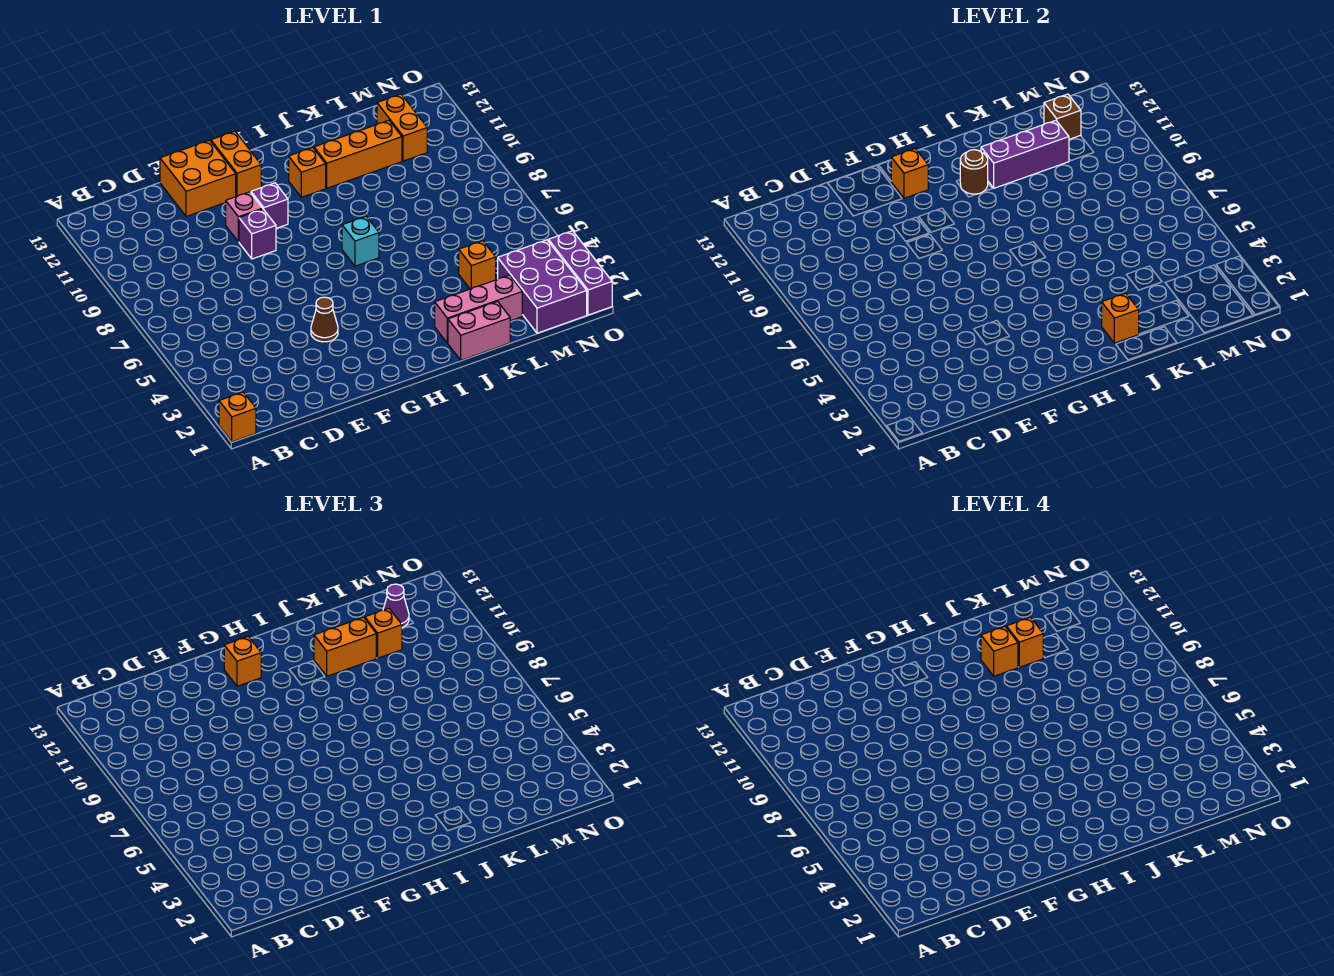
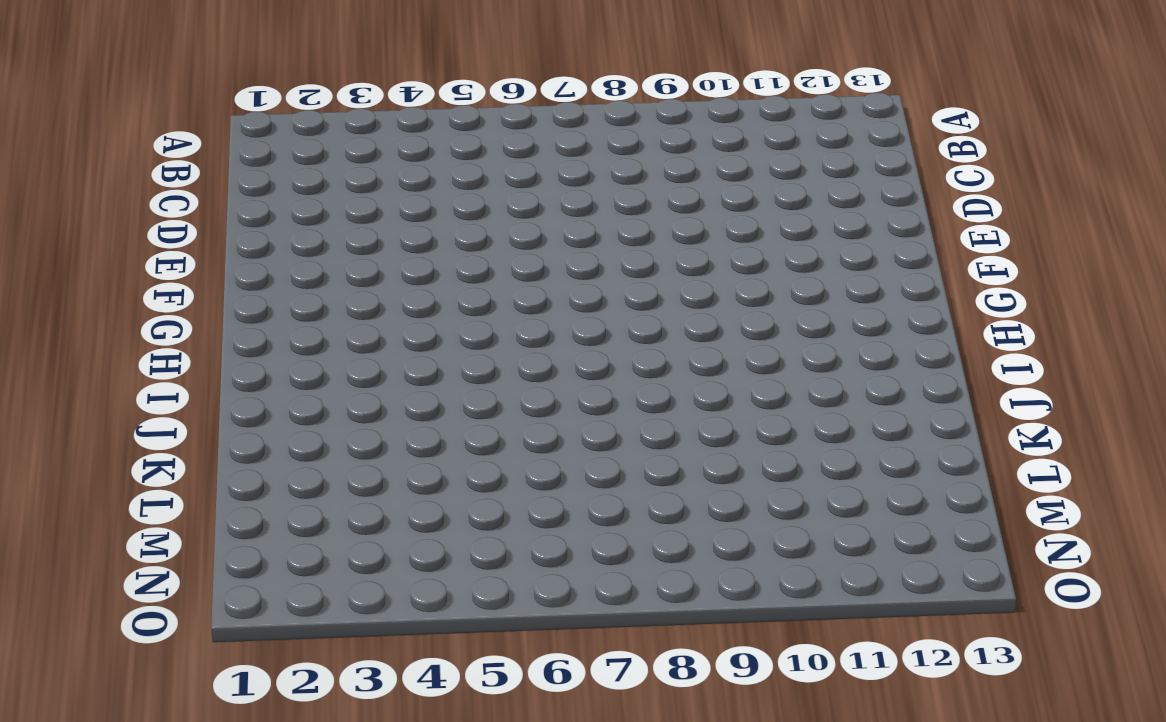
none -> orange 1x1 brick [219,392,256,442]
none -> orange 2x2 brick [160,140,236,216]
none -> brown 1x1 cone [311,297,338,342]

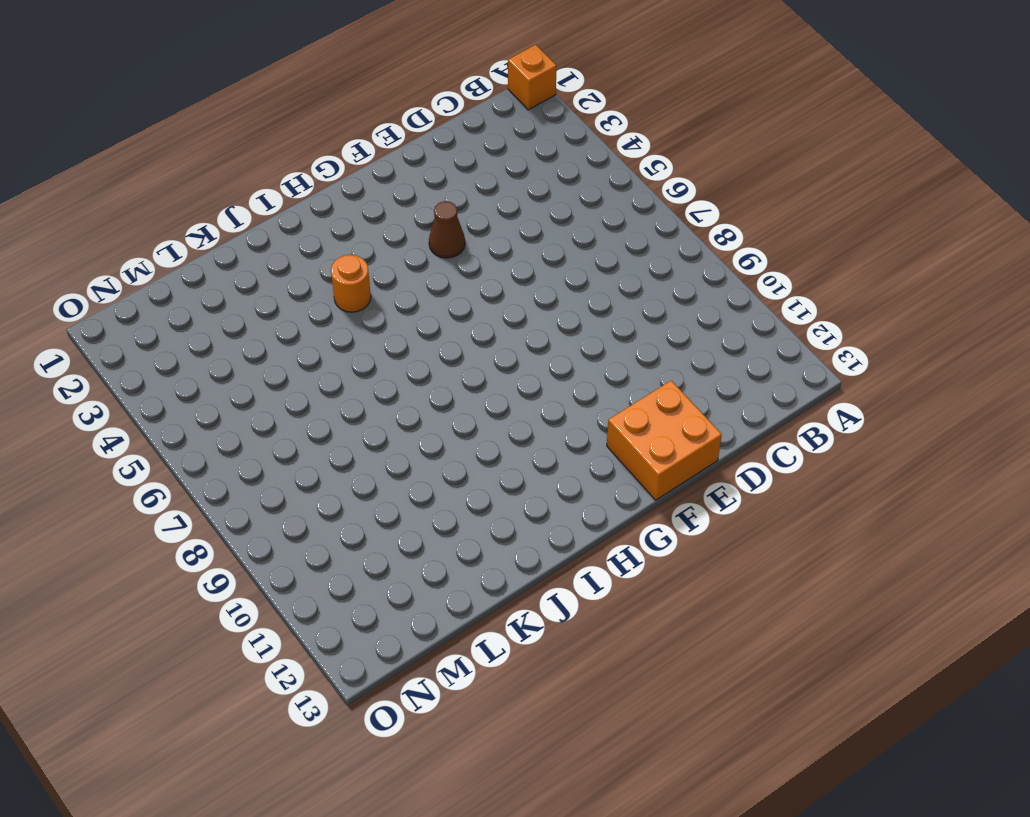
orange 1x1 round brick [331,255,371,312] -> none
none -> purple 1x1 brick [239,209,276,259]
none -> pink 1x1 brick [226,192,263,242]
none -> purple 1x1 brick [251,183,288,228]

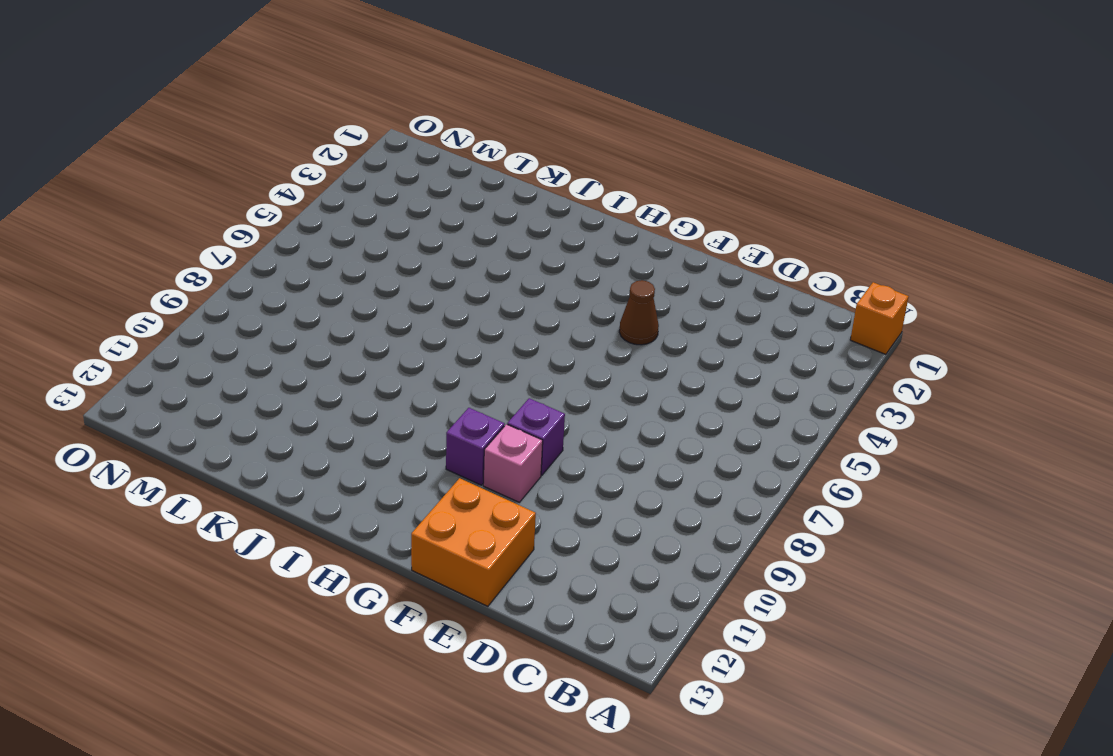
none -> orange 1x2 brick [211,131,261,197]
none -> cyan 1x1 brick [342,216,379,266]
none -> orange 1x1 brick [289,147,326,197]

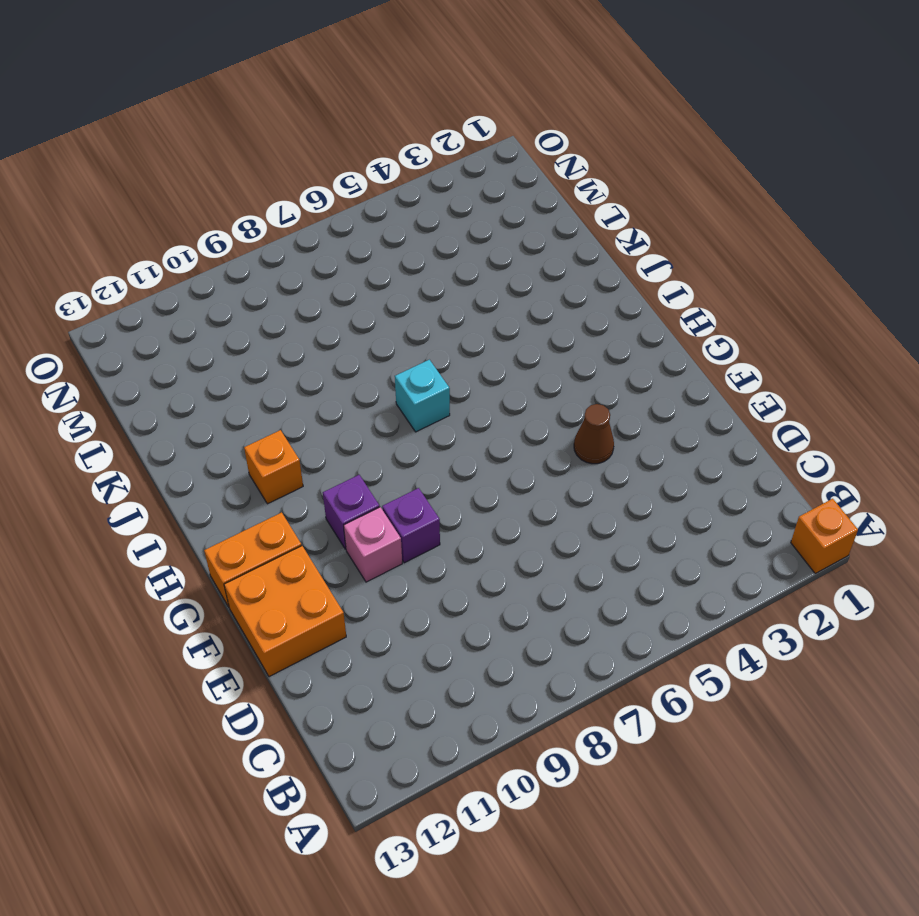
none -> pink 1x2 brick [448,301,510,360]
none -> pink 1x3 brick [435,275,522,343]
none -> orange 1x3 brick [314,120,402,188]

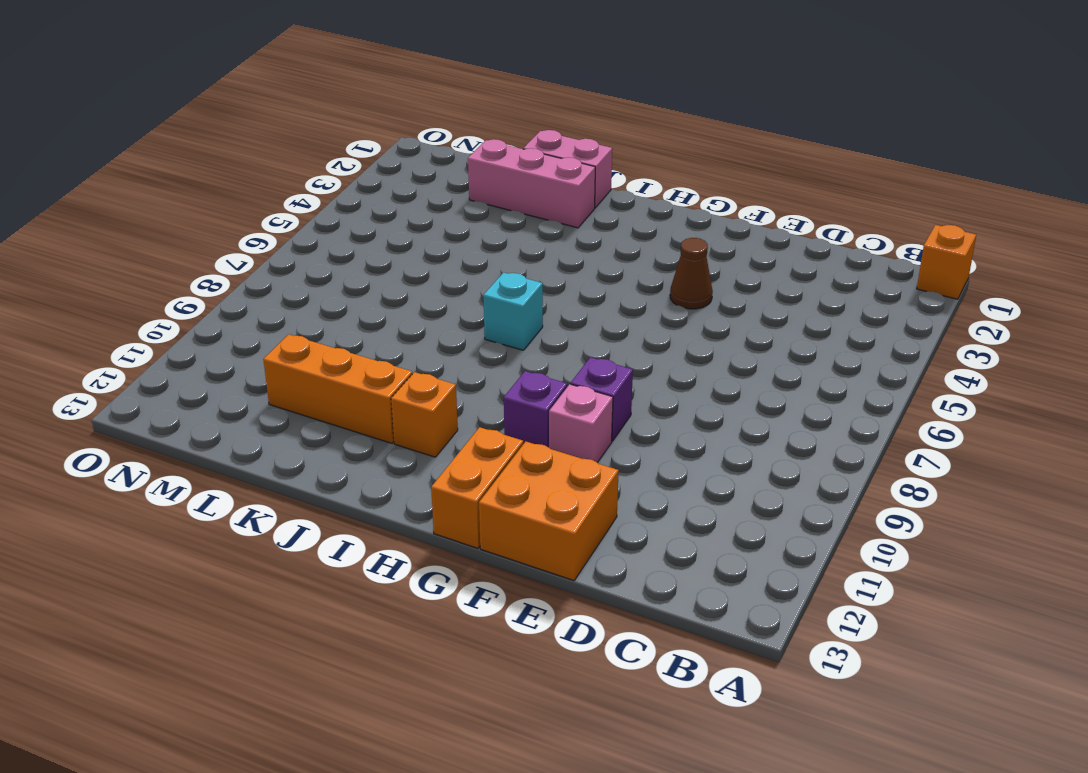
none -> orange 1x1 brick [459,241,496,289]
none -> purple 2x3 brick [498,240,587,333]
none -> orange 1x2 brick [377,94,427,161]

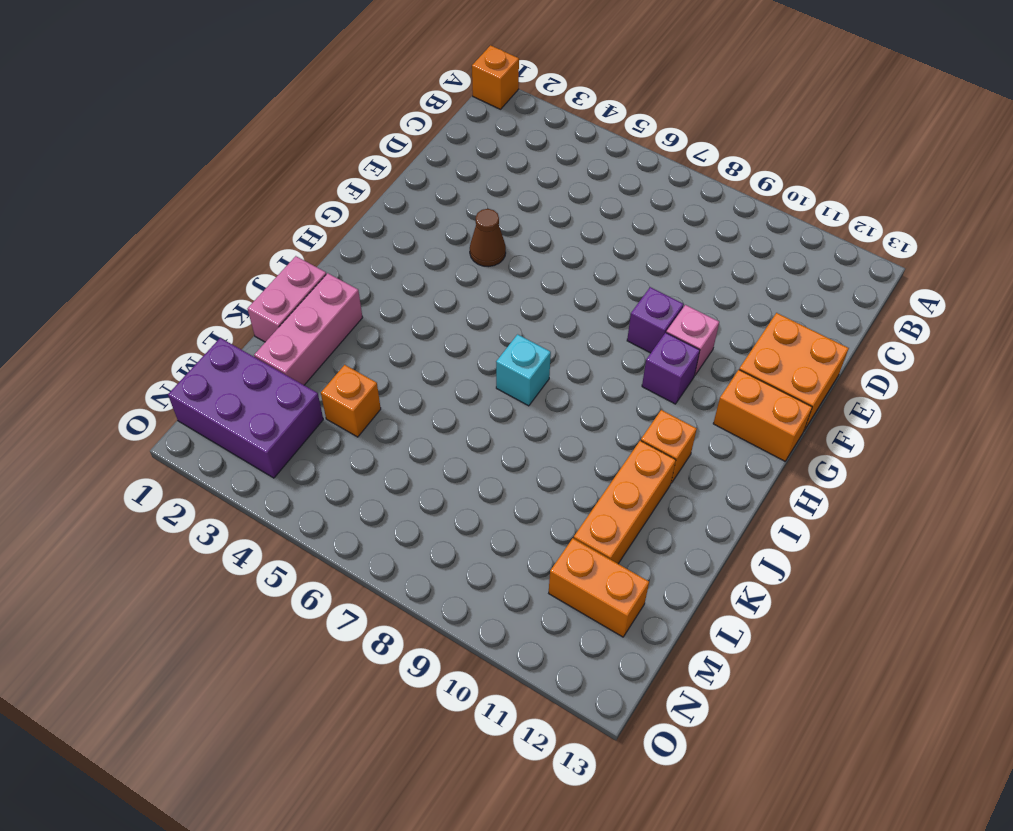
none -> purple 1x3 brick [548,231,612,315]
none -> orange 1x1 brick [891,148,928,198]
none -> brown 1x1 round brick [960,150,988,194]

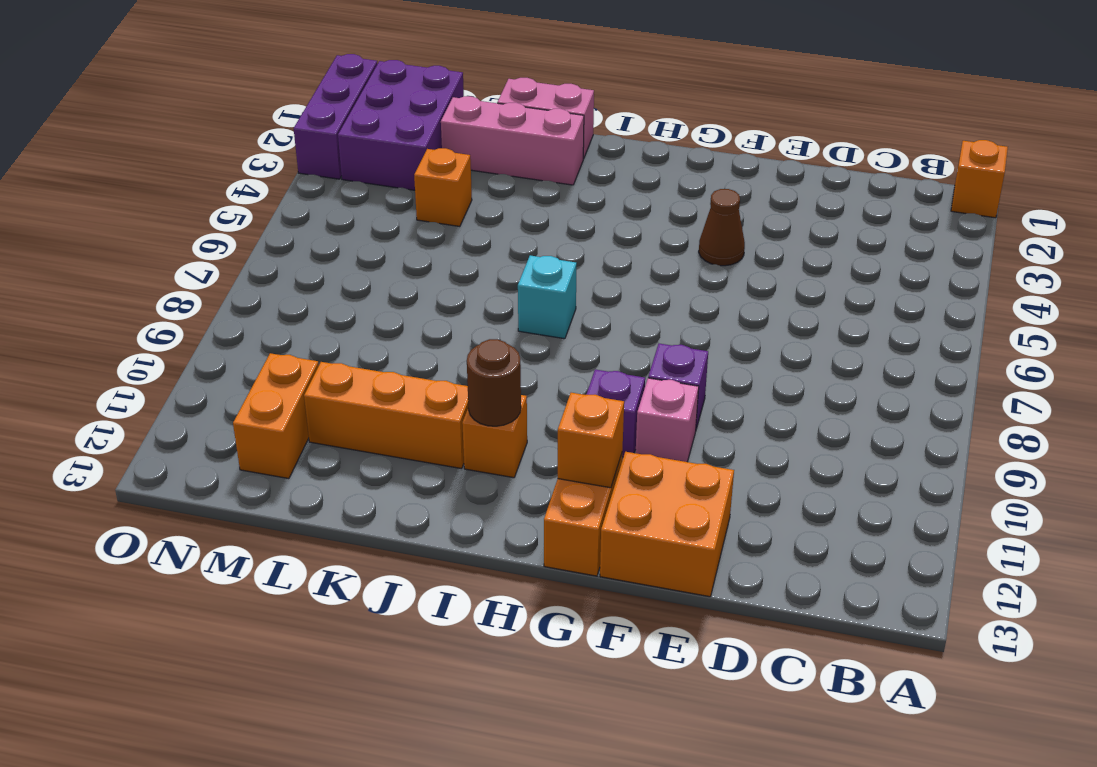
none -> orange 1x1 brick [1102,293,1139,343]
none -> purple 1x3 brick [981,120,1069,188]
none -> brown 1x1 brick [1044,94,1081,139]

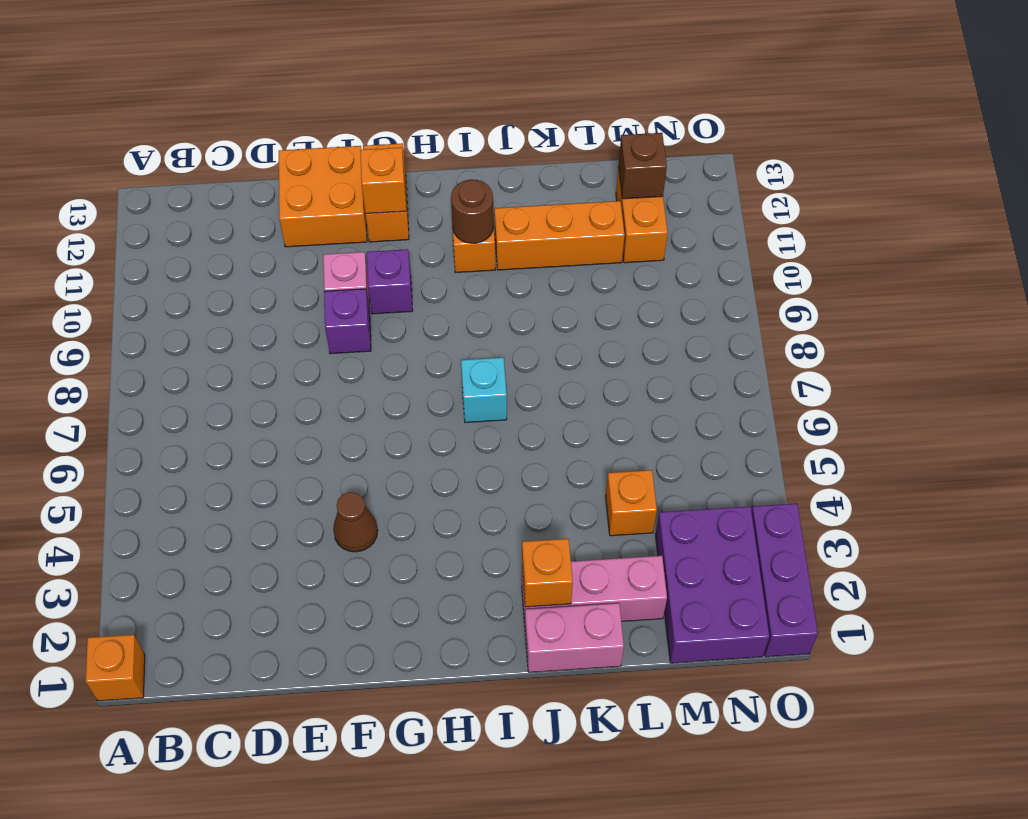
none -> purple 1x3 brick [981,120,1069,188]
none -> orange 1x1 brick [224,636,261,686]
none -> orange 1x2 brick [314,617,376,676]

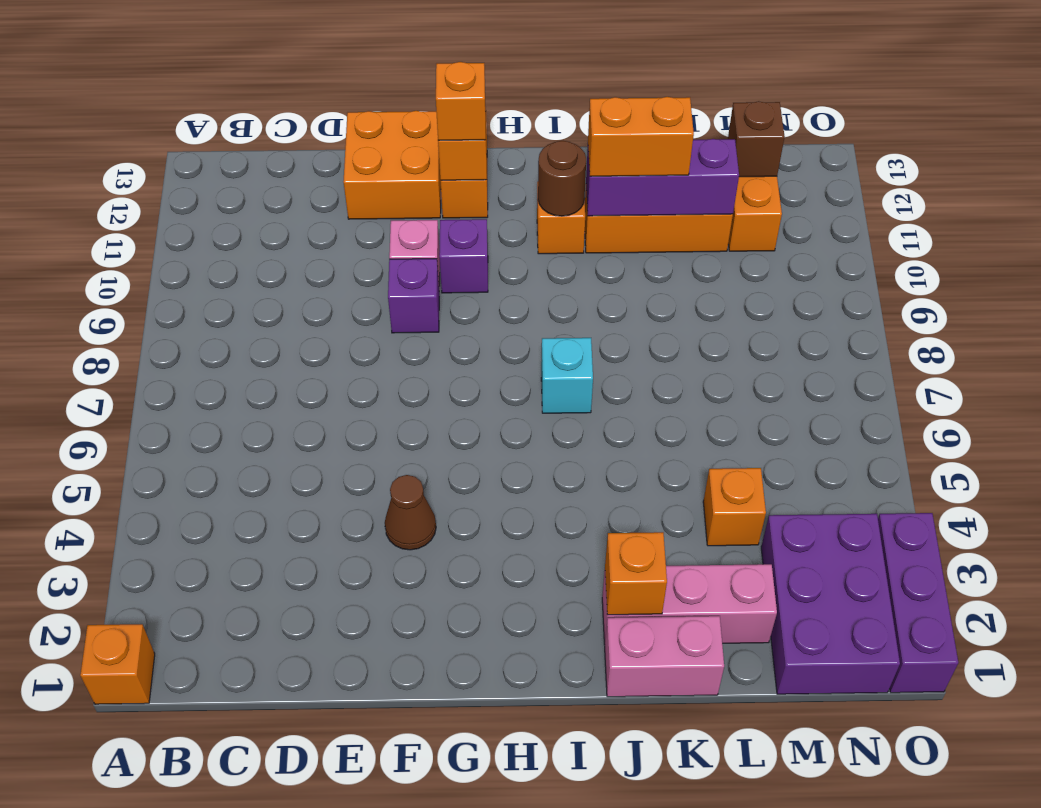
none -> orange 1x1 brick [365,608,402,658]
none -> purple 1x1 cone [383,584,409,627]
none -> orange 1x1 brick [981,627,1018,676]

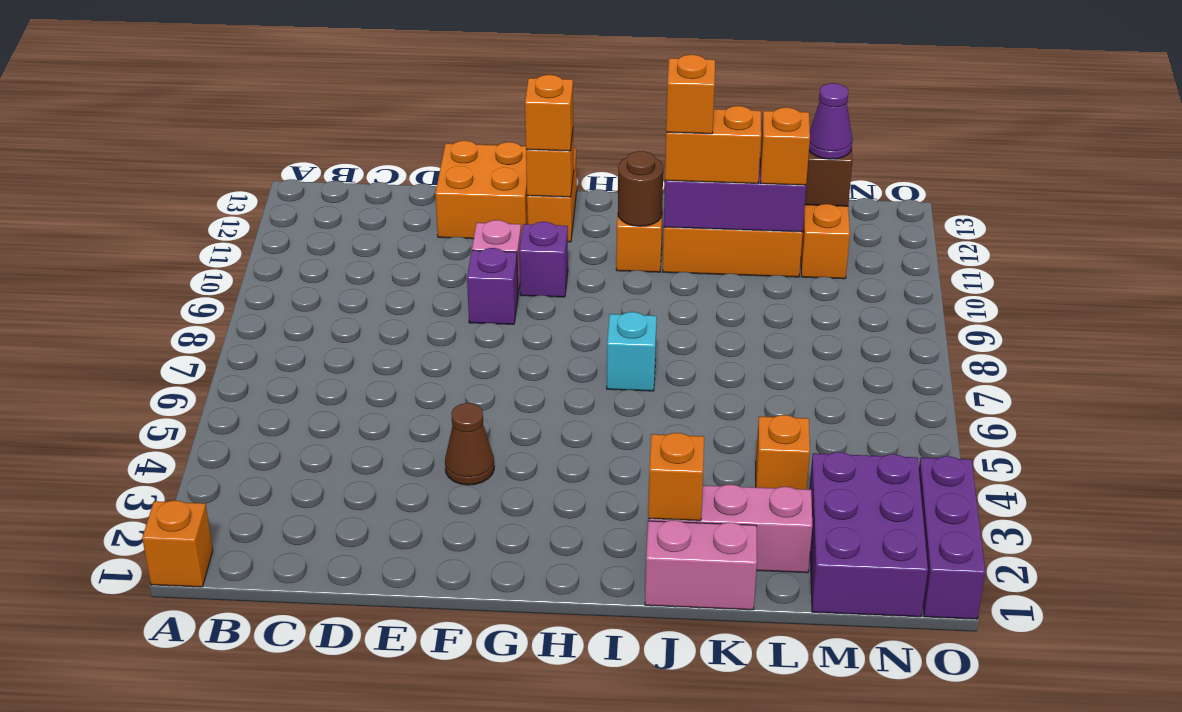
none -> orange 1x1 brick [1006,617,1043,667]

